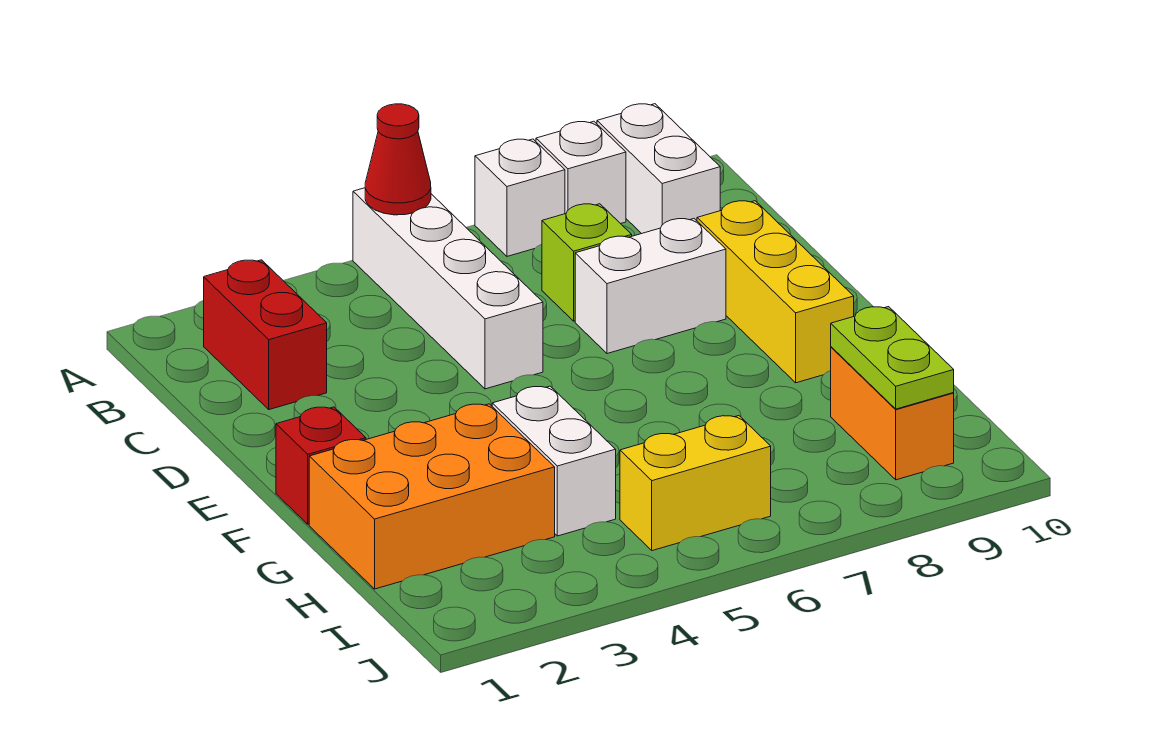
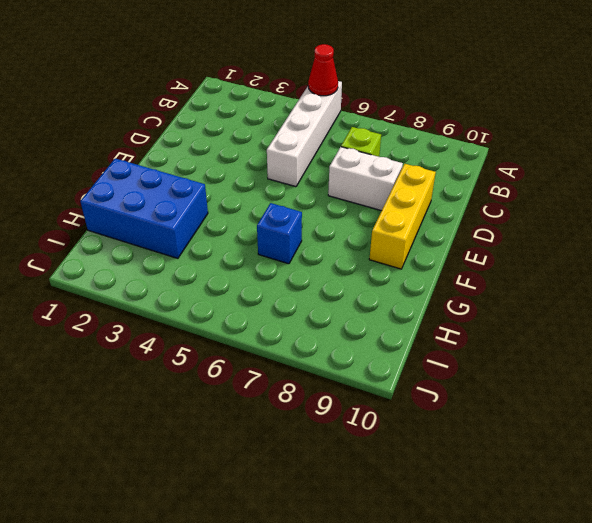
blue 2x3 brick [80,158,208,258] -> orange 2x3 brick [309,404,555,589]
blue 1x1 brick [257,203,302,264] -> none
none -> white 1x1 brick [475,139,565,256]
none -> white 1x1 brick [536,121,626,224]
none -> white 1x2 brick [597,104,720,234]

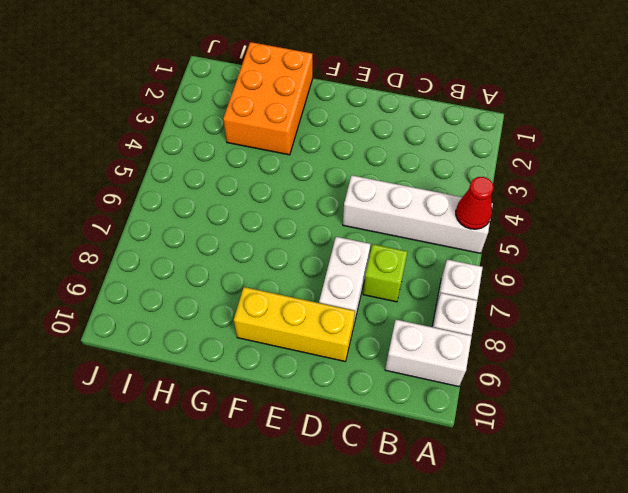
none -> red 1x2 brick [204,260,327,410]
none -> red 1x1 brick [276,407,366,524]
none -> white 1x2 brick [492,386,616,536]

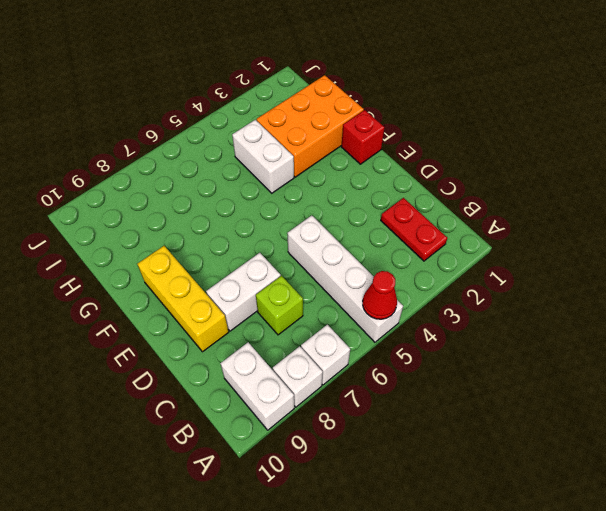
red 1x2 plate [381,198,447,261] -> red 1x2 brick [204,260,327,410]
none -> orange 1x2 brick [831,347,954,480]
none -> yellow 1x2 brick [620,416,771,551]
none -> lime 1x2 plate [831,307,954,409]

